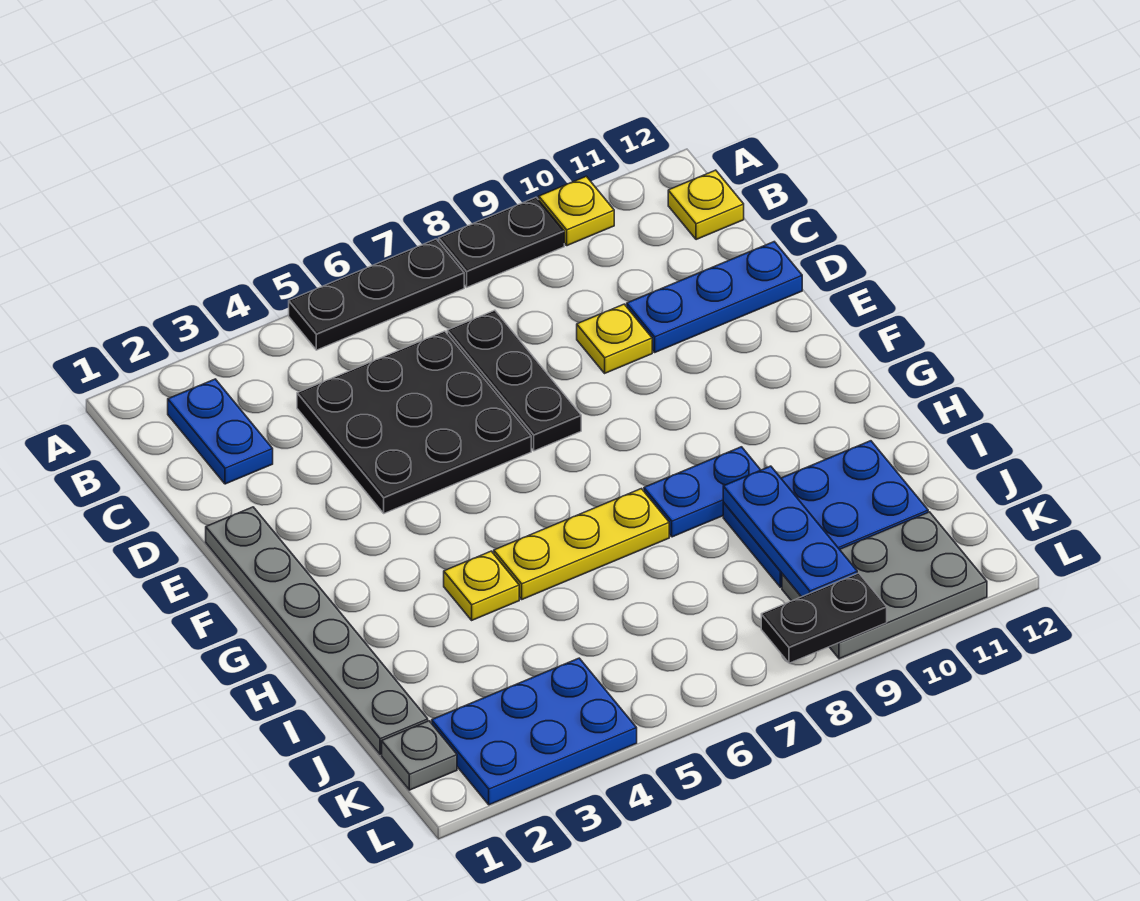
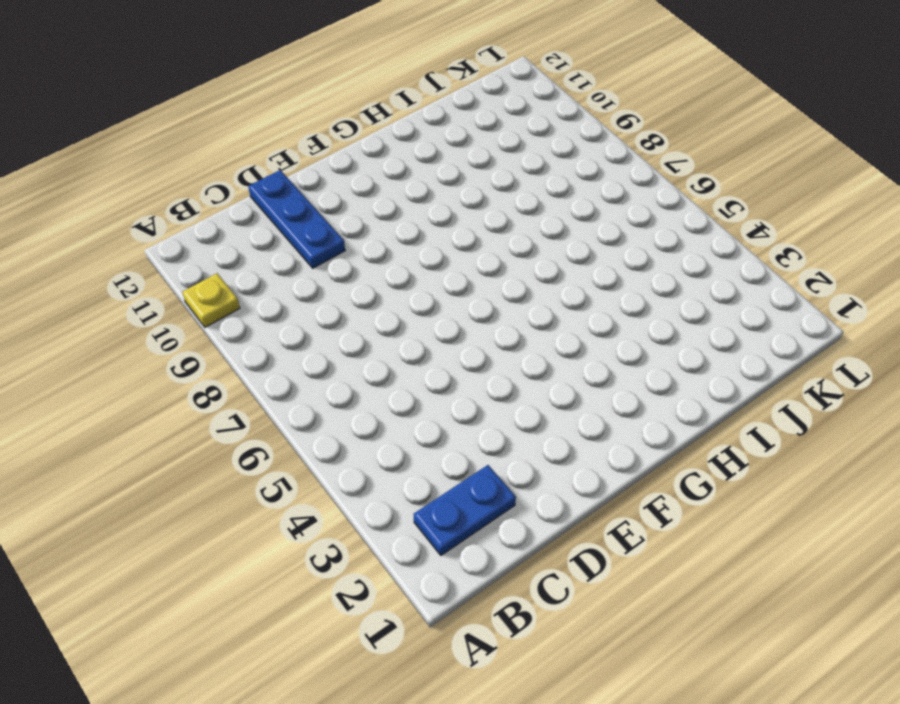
none -> black 1x3 plate [289,239,464,350]
none -> black 1x2 plate [439,197,564,287]
none -> yellow 1x1 plate [668,170,744,240]

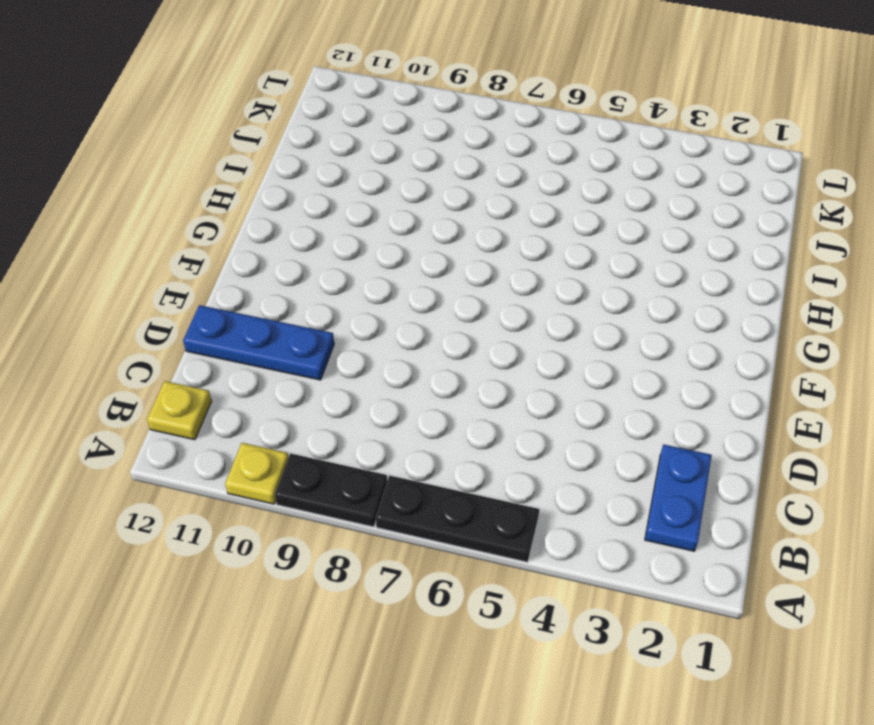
none -> black 3x3 plate [297,331,531,513]
none -> black 1x3 plate [447,310,581,451]
none -> yellow 1x1 plate [577,304,652,373]

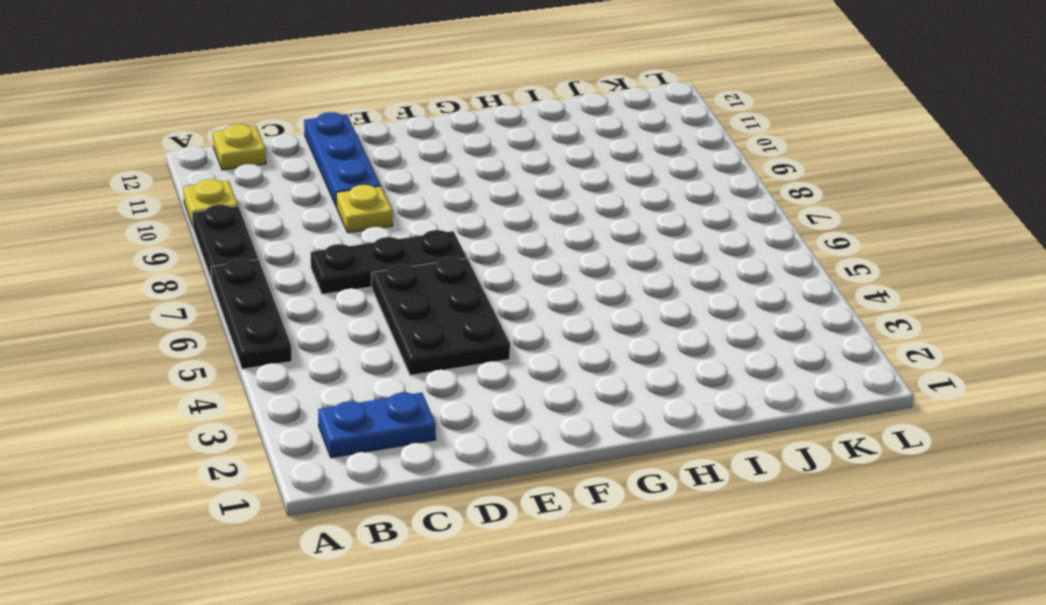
black 2x3 plate [372,257,510,375] -> black 3x3 plate [297,331,531,513]
none -> grey 1x6 plate [206,507,428,754]
none -> yellow 1x1 plate [444,551,519,620]
none -> yellow 1x3 plate [494,489,669,599]

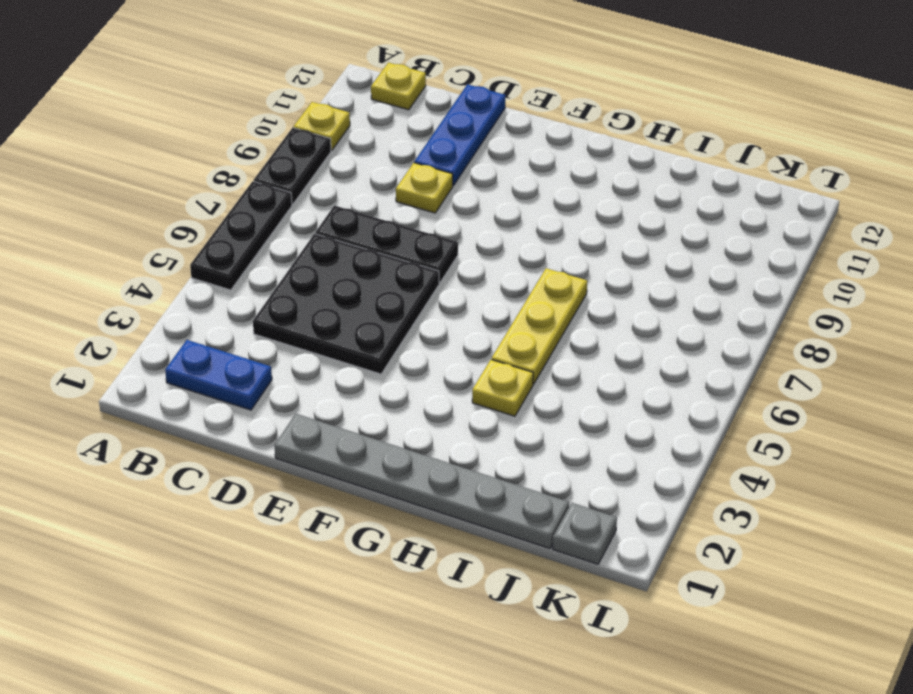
none -> blue 1x2 plate [644,447,760,537]
none -> blue 2x3 plate [723,441,928,587]
none -> blue 2x3 plate [432,658,637,805]

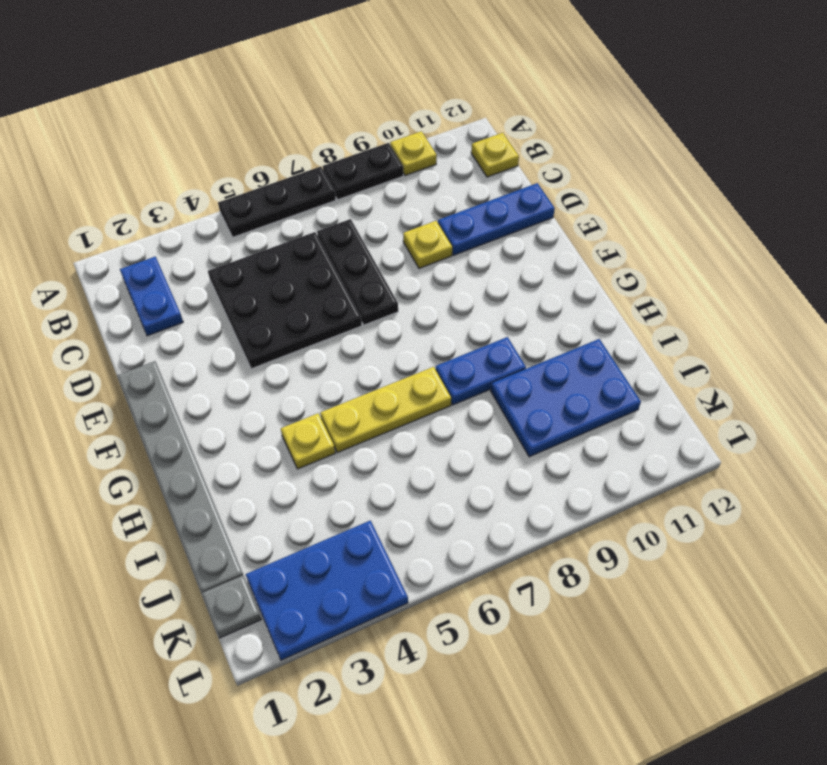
none -> grey 2x3 plate [782,512,987,659]
none -> blue 1x3 plate [723,466,857,597]
none -> black 1x2 plate [761,573,887,663]

